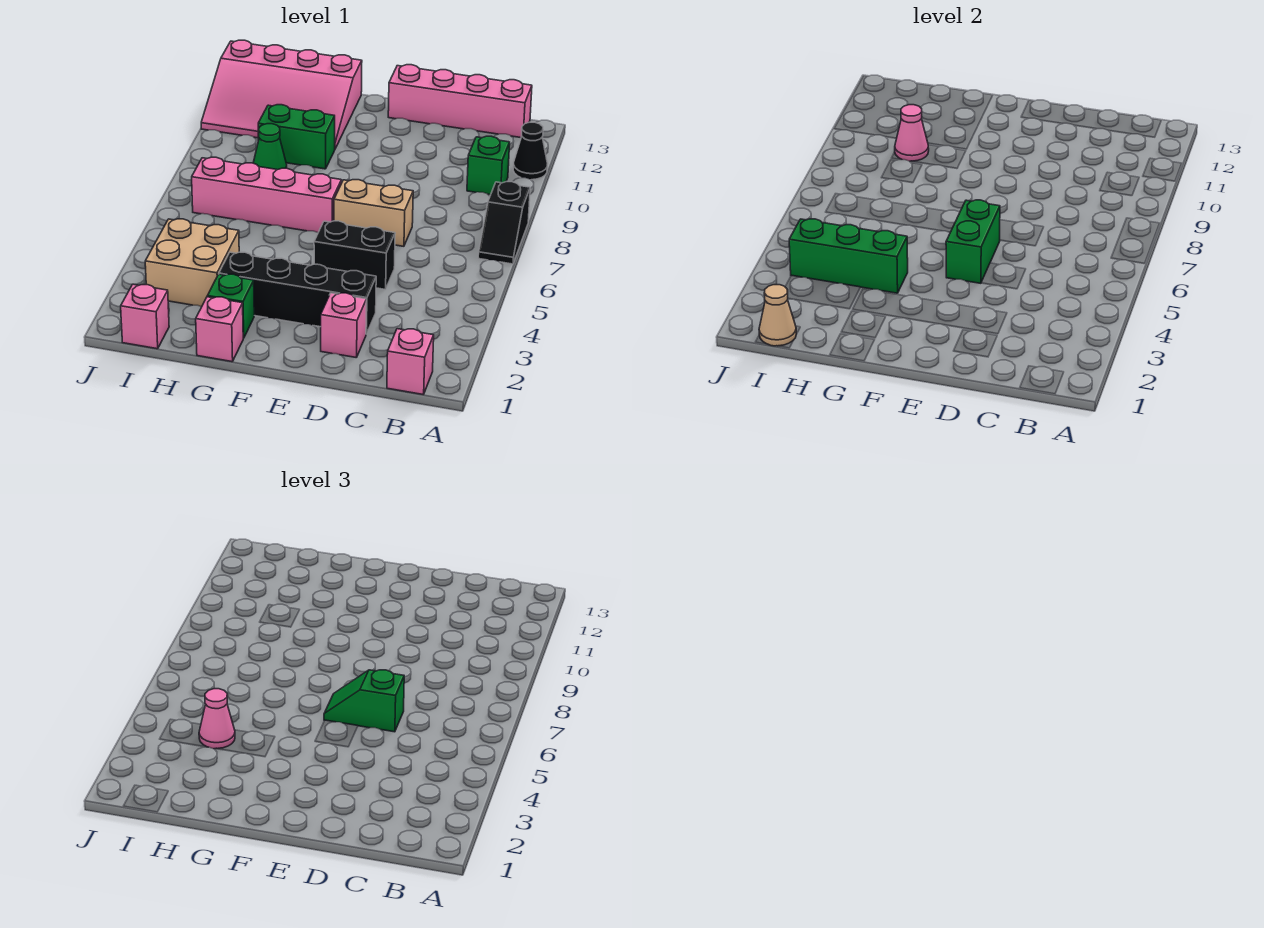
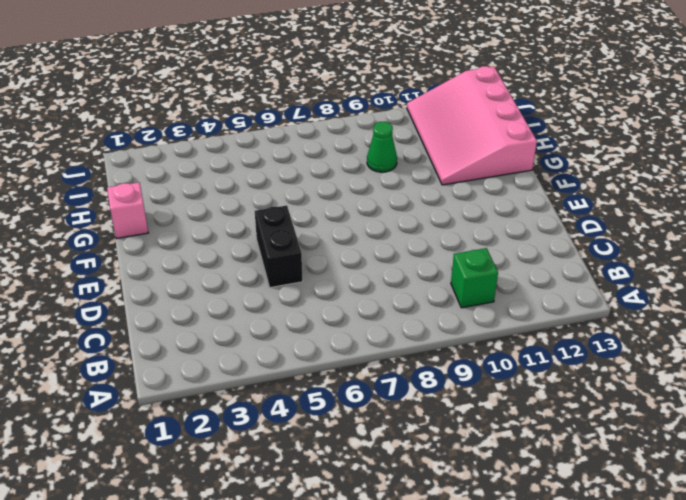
none -> black 1x2 slope [478,182,530,264]
none -> black 1x1 cone [513,122,548,180]
none -> pink 1x1 brick [387,329,434,395]

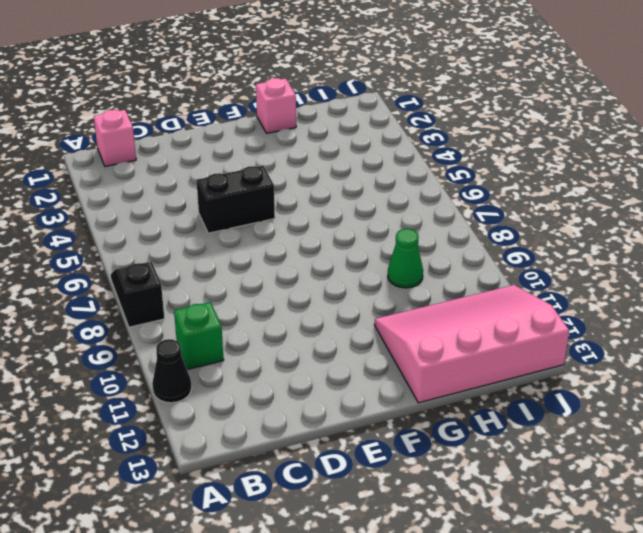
none -> pink 1x4 brick [388,65,532,138]
none -> pink 1x1 brick [321,293,367,358]
none -> black 1x4 brick [219,252,376,334]

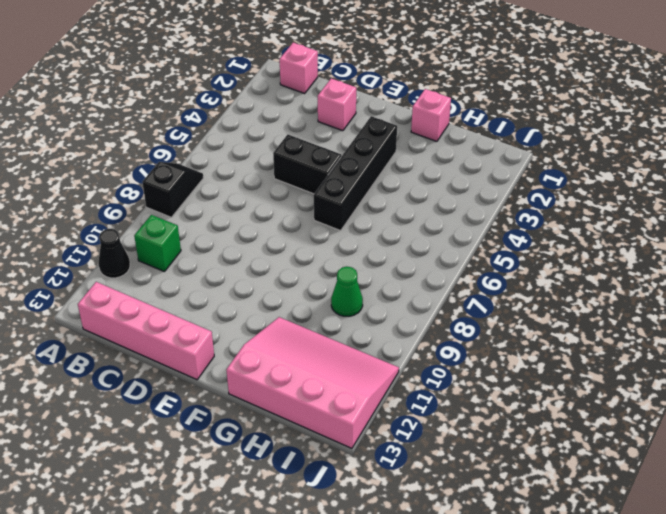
black 1x4 brick [314,116,397,231] -> black 1x4 brick turned to [219,252,376,334]
none -> tan 1x2 brick [334,180,413,246]
none -> pink 1x4 brick [192,157,342,232]
none -> green 1x1 brick [207,274,254,338]

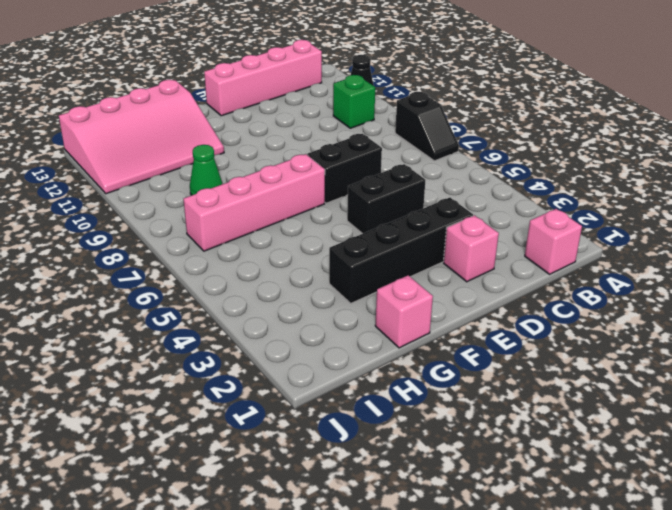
black 1x2 brick [307,134,382,203] -> tan 1x2 brick [334,180,413,246]
none -> green 1x1 brick [207,274,254,338]
none -> green 1x2 brick [258,105,335,169]
none -> tan 2x2 brick [145,219,239,307]

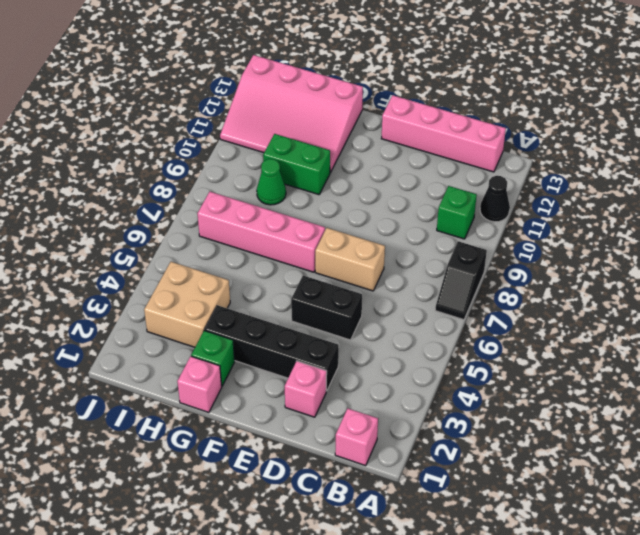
none -> pink 1x1 brick [121,284,169,349]
none -> green 1x2 brick [946,200,1000,283]
none -> green 1x3 brick [789,219,908,293]

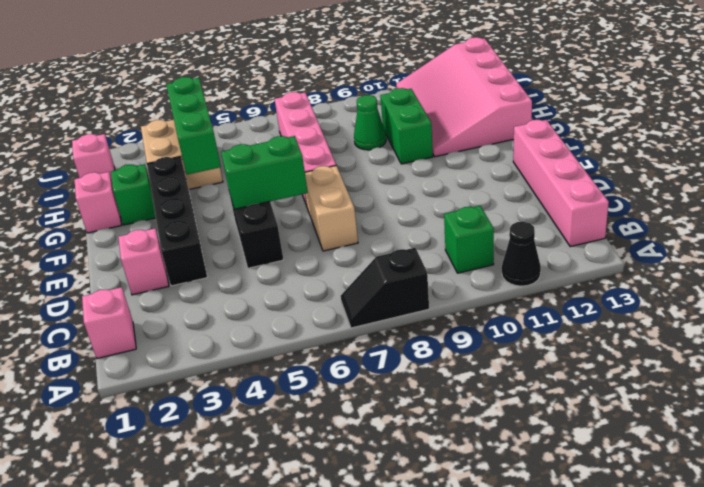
none -> pink 1x1 cone [895,105,929,161]
none -> tan 1x1 cone [759,285,796,346]
none -> green 1x2 slope [324,670,404,732]

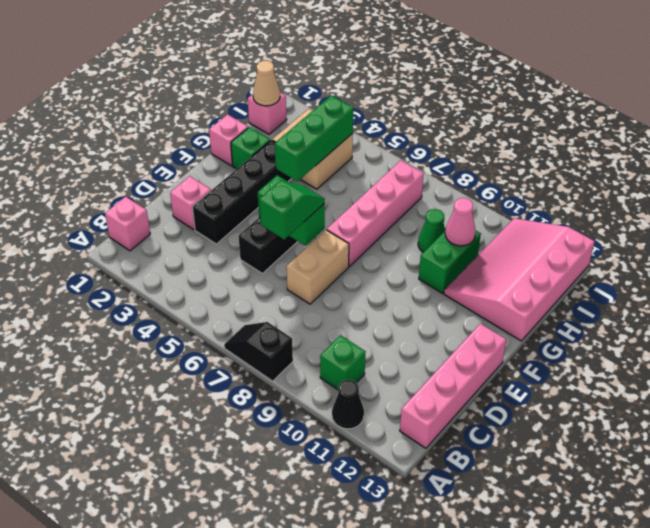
none -> pink 1x1 cone [199,689,235,749]

